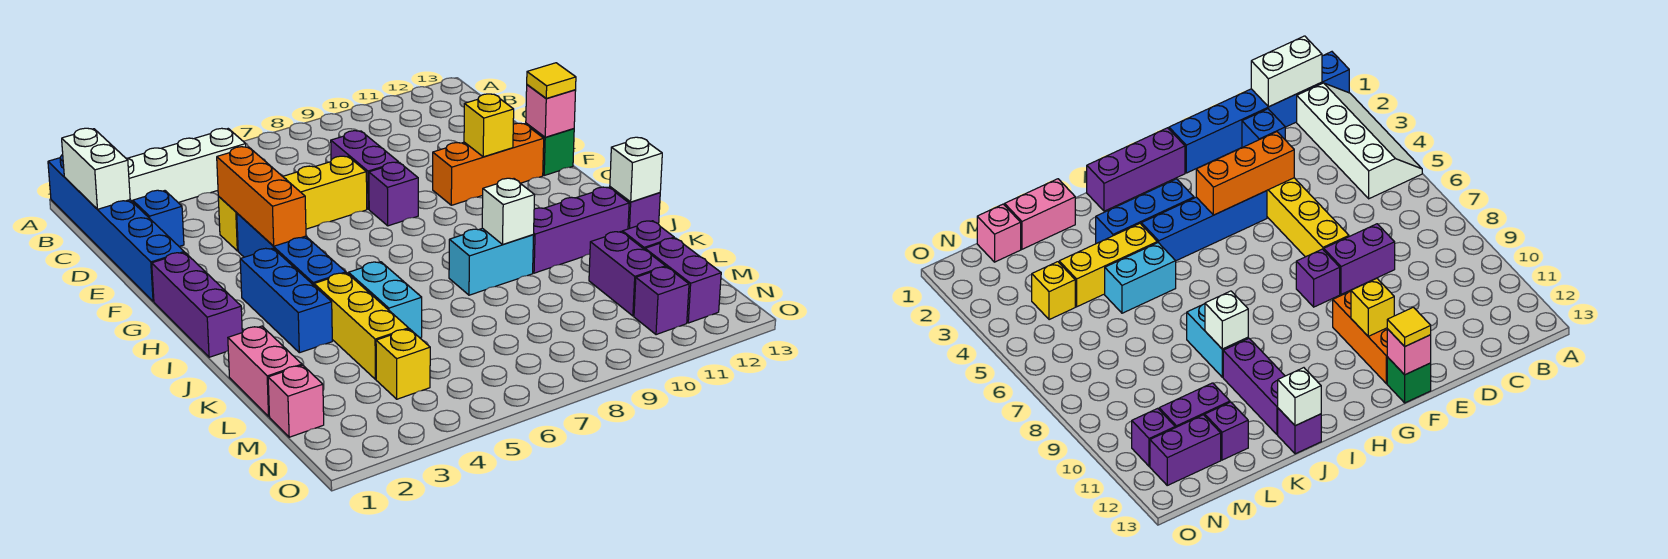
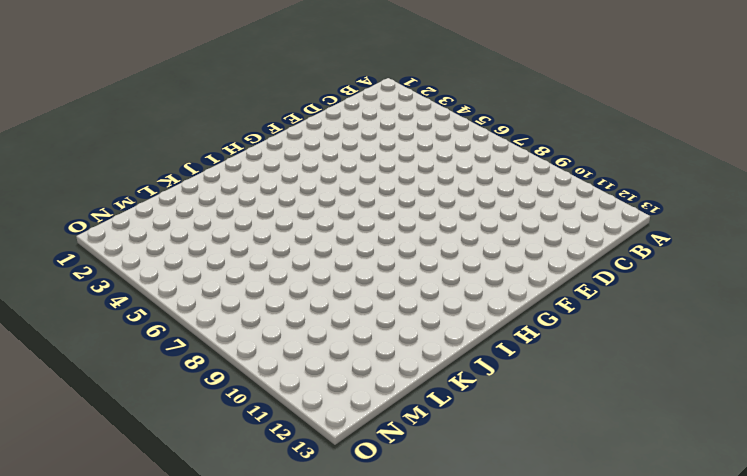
none -> blue 1x6 brick [48,154,184,301]
none -> white 2x4 slope [126,128,246,202]
none -> blue 1x1 brick [133,190,184,247]
none -> purple 1x2 brick [331,131,398,209]

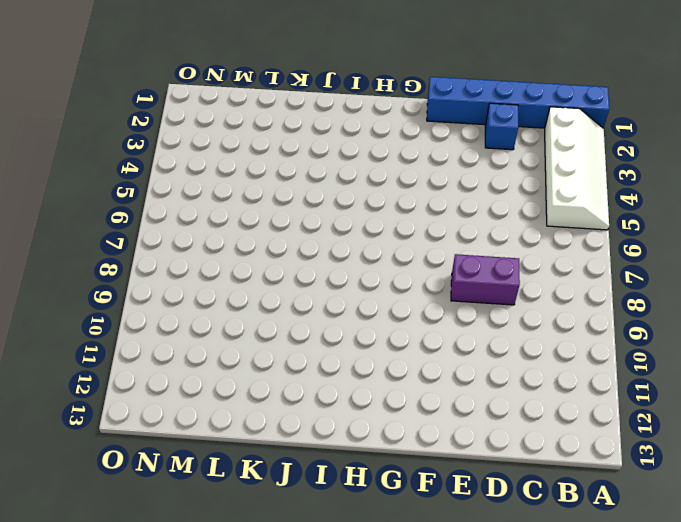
none -> yellow 1x4 brick [218,156,367,251]
none -> blue 1x4 brick [237,213,346,285]
none -> purple 1x1 brick [369,162,418,226]
none -> orange 1x3 brick [433,123,544,205]

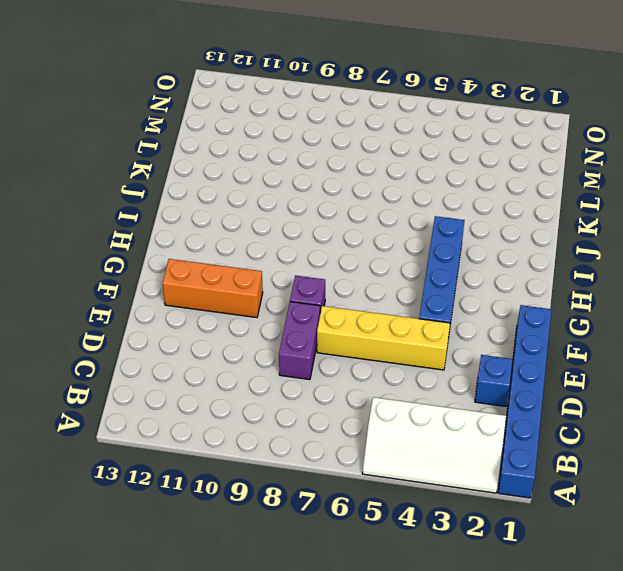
none -> green 1x1 brick [526,123,574,175]
none -> purple 1x3 brick [152,252,242,357]
none -> blue 1x3 brick [240,248,332,353]
none -> yellow 1x3 brick [314,273,409,379]

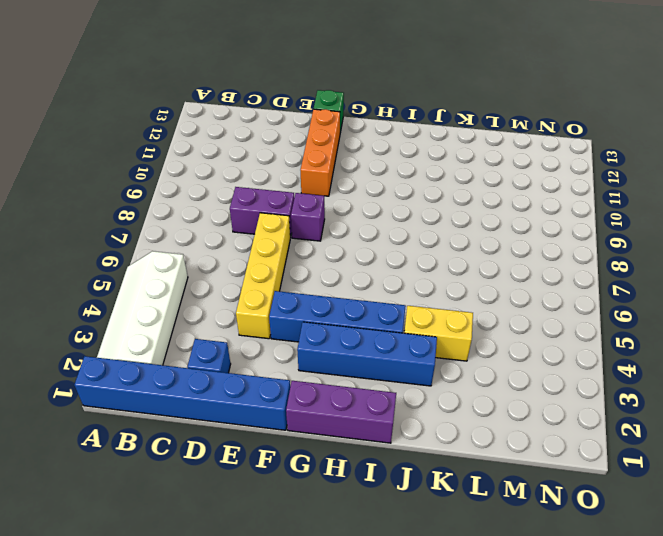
blue 1x4 brick [297,322,437,386] -> blue 1x3 brick [240,248,332,353]
yellow 1x2 brick [404,306,473,361] -> yellow 1x3 brick [314,273,409,379]
none -> cyan 1x2 brick [349,262,422,338]
none -> cyan 1x2 brick [449,228,534,295]
none -> purple 1x3 brick [533,187,629,273]
none -> purple 1x1 brick [610,187,660,229]

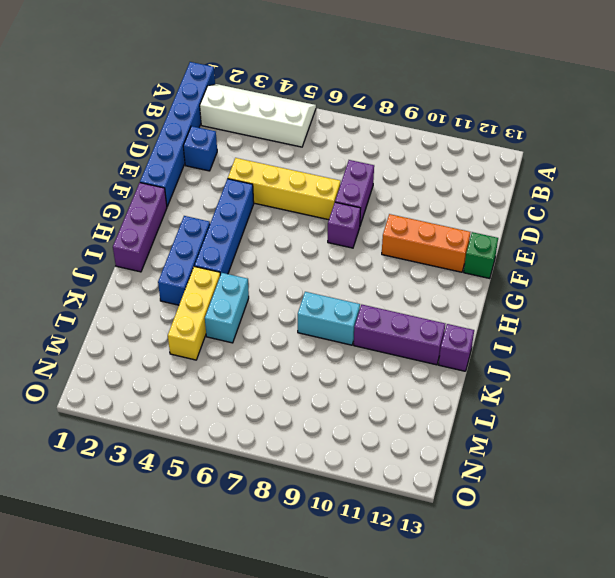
none -> pink 1x2 brick [228,326,302,416]
none -> purple 1x2 brick [589,232,666,316]
none -> purple 1x1 brick [622,221,674,250]
none -> pink 1x1 brick [268,365,324,437]

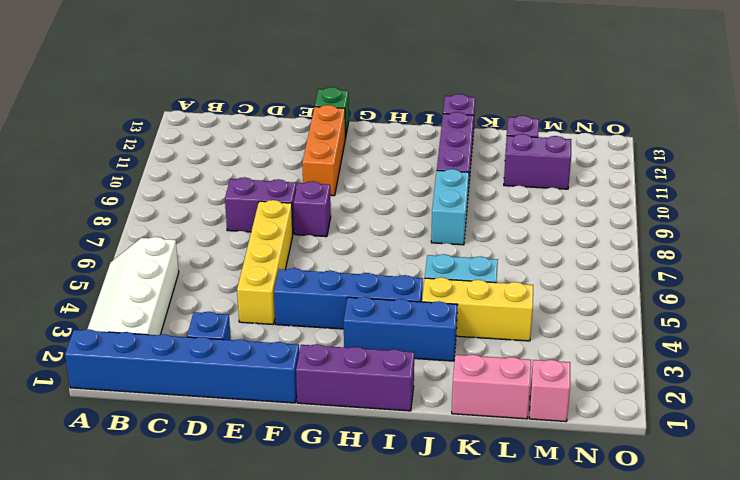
none -> yellow 1x1 brick [376,329,430,399]
none -> purple 1x2 brick [645,238,721,323]
none -> purple 1x1 brick [634,267,689,335]
none -> white 1x2 brick [62,128,130,209]

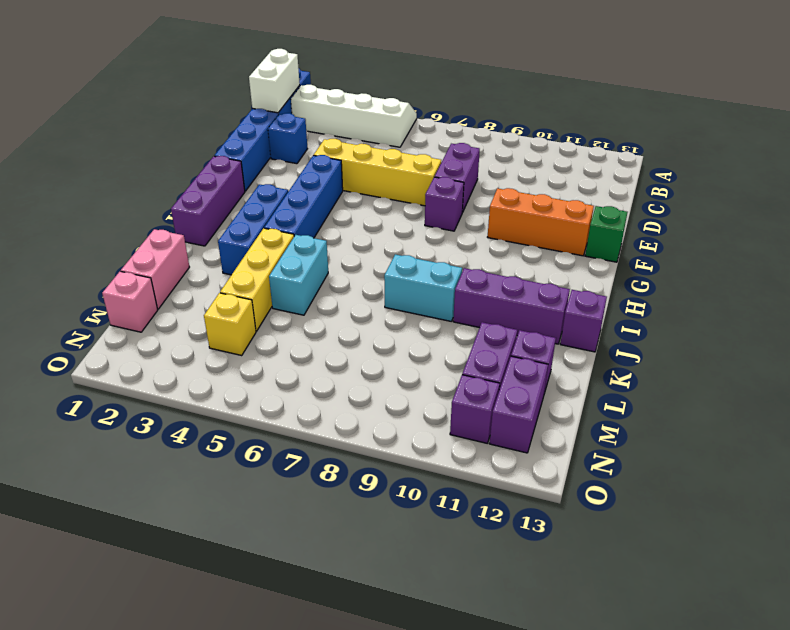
none -> orange 1x3 brick [217,147,306,246]
none -> yellow 1x1 brick [464,94,514,157]
none -> pink 1x1 brick [526,85,576,137]
none -> white 1x1 brick [482,178,535,245]

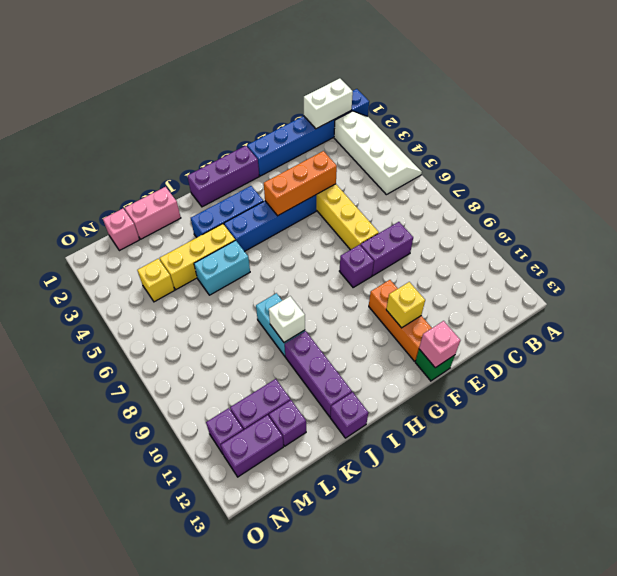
none -> blue 1x1 brick [133,190,184,247]
none -> white 1x1 brick [610,137,662,202]
none -> yellow 1x1 tile [527,63,576,99]

